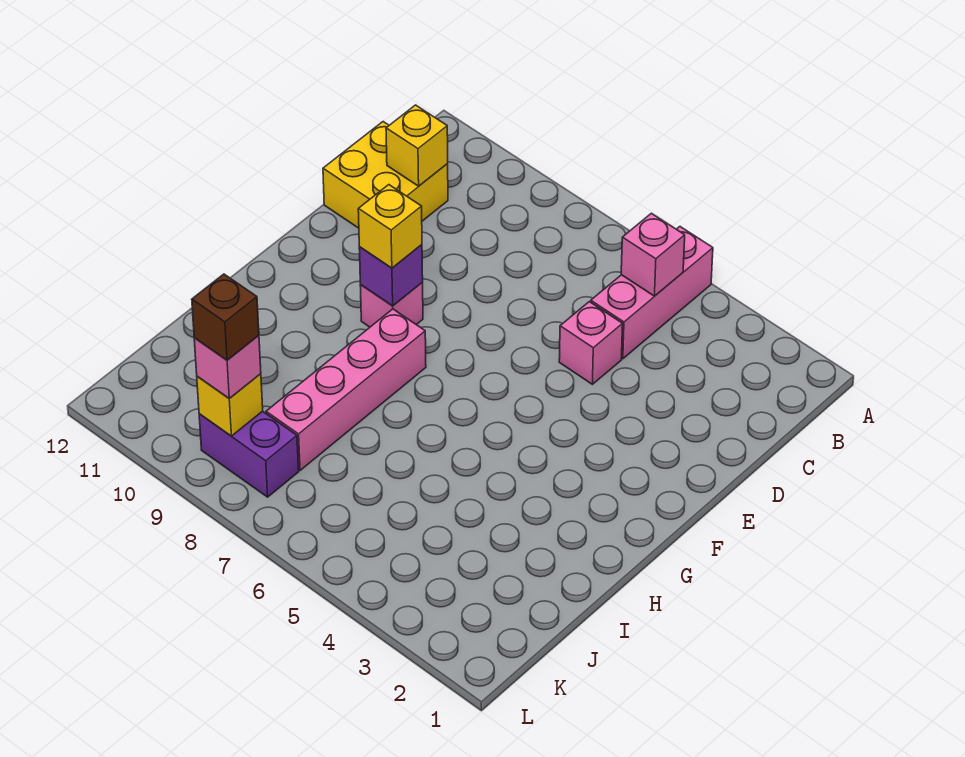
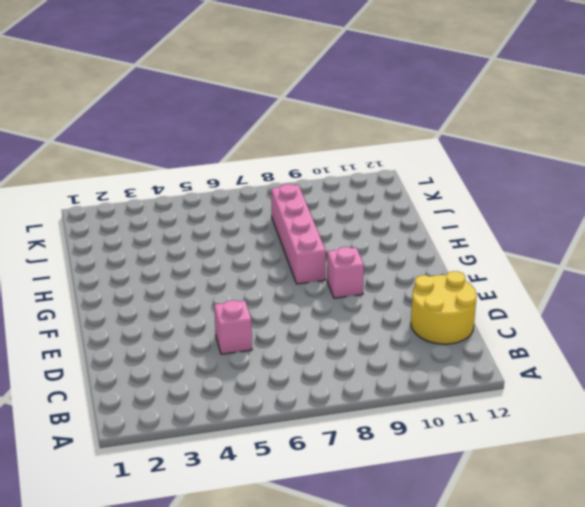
yellow 2x2 round brick [411,271,477,344] -> yellow 2x2 brick [323,122,448,228]
none -> pink 1x3 brick [591,227,713,359]
none -> purple 1x2 brick [199,411,299,497]
none -> pink 1x1 brick [621,213,685,296]

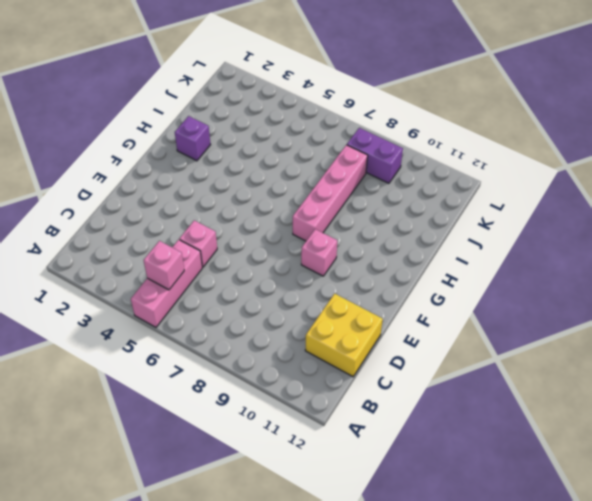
purple 1x1 brick [175,116,210,161] -> purple 1x1 brick moved to [359,245,423,306]
none -> yellow 1x1 brick [386,105,448,186]
none -> yellow 1x1 brick [197,374,263,436]
none -> yellow 1x1 brick [358,185,422,268]

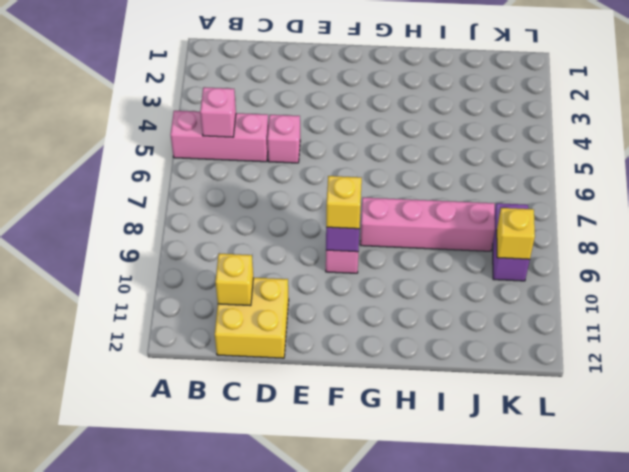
none -> pink 1x1 brick [194,336,261,399]
none -> brown 1x1 brick [192,274,259,360]

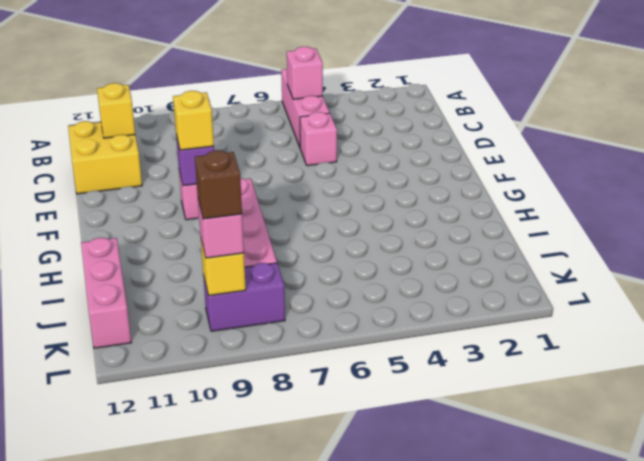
pink 1x3 brick [81,238,131,348] -> none

